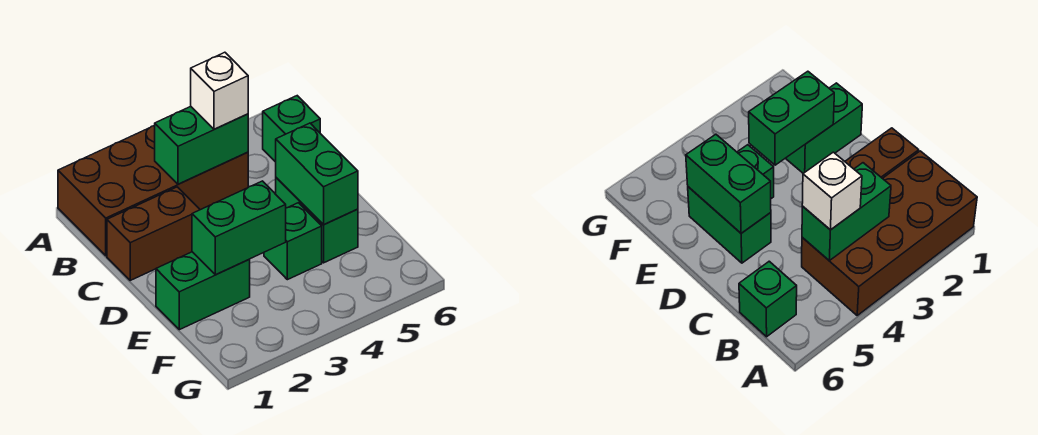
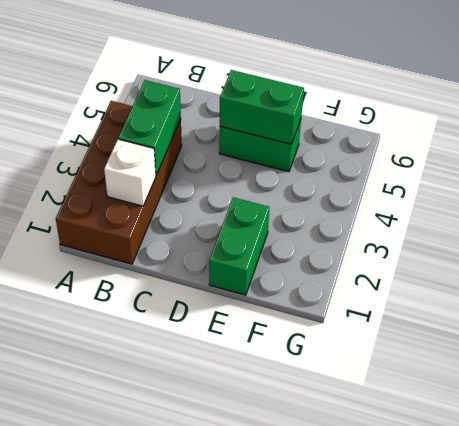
white 1x1 brick [104,139,156,206] -> white 1x1 brick moved to [191,52,248,129]
none -> green 1x1 brick [263,96,320,162]
none -> brown 1x2 brick [107,187,200,280]

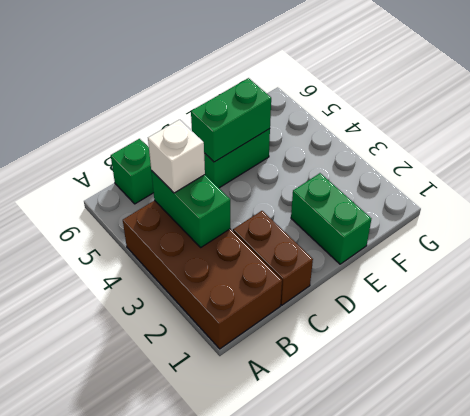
none -> green 1x1 brick [264,203,322,280]
none -> green 1x2 brick [192,181,286,275]

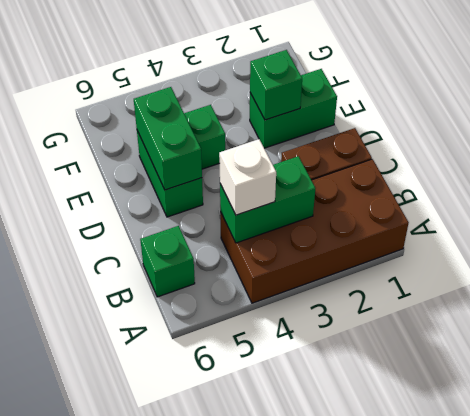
green 1x1 brick [250,50,302,120] -> green 1x2 brick [192,181,286,275]

